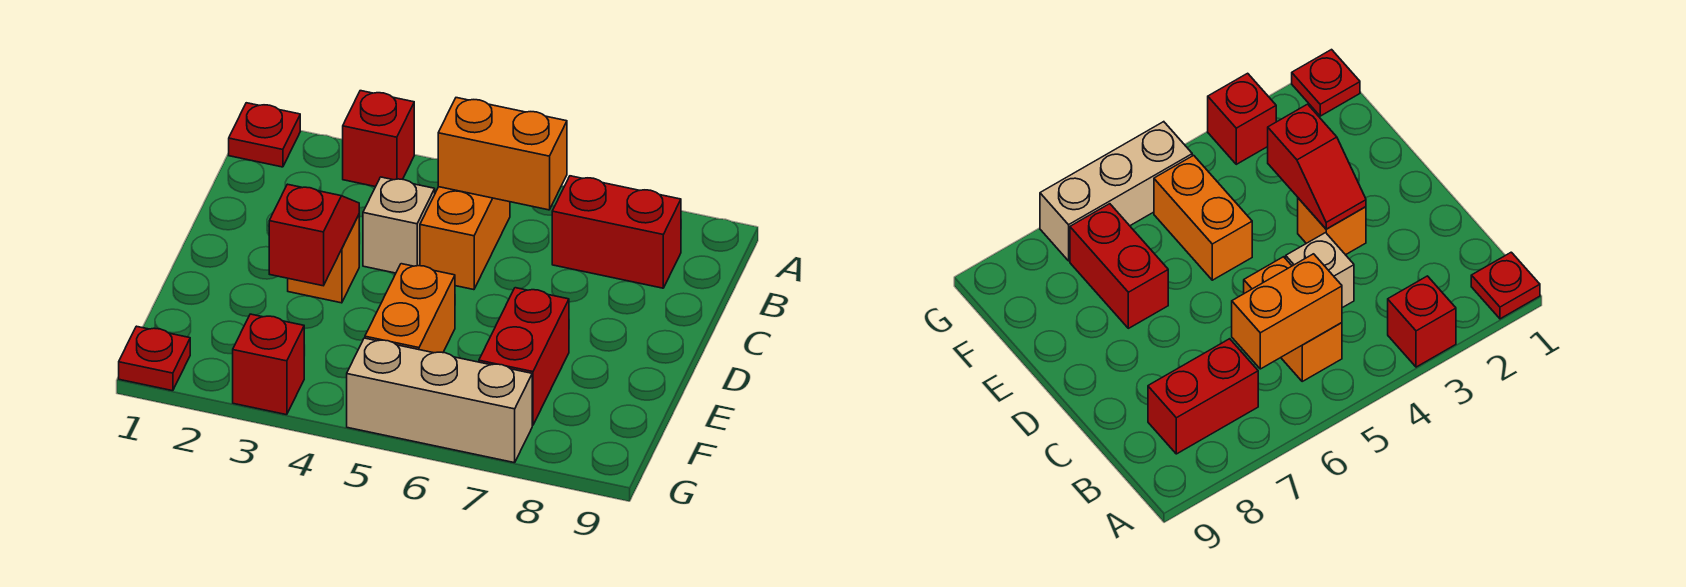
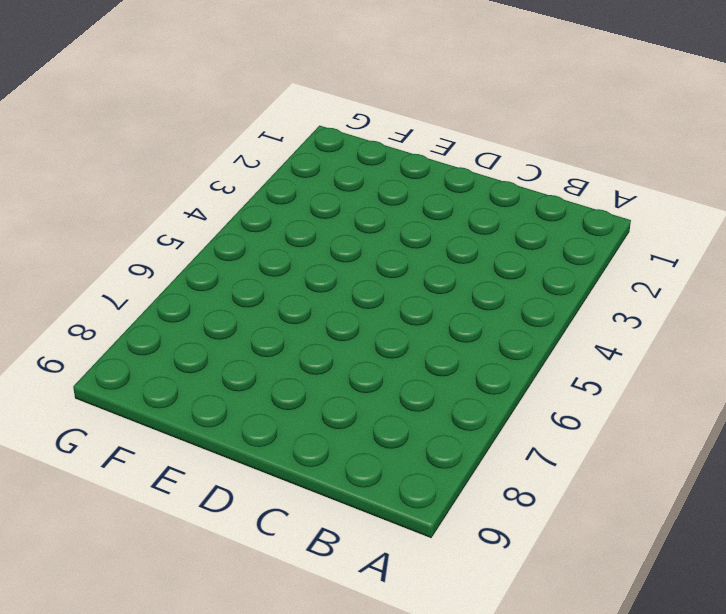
none -> red 1x1 plate [229,103,300,167]
none -> red 1x1 brick [343,91,414,187]
none -> orange 1x2 brick [420,187,510,290]

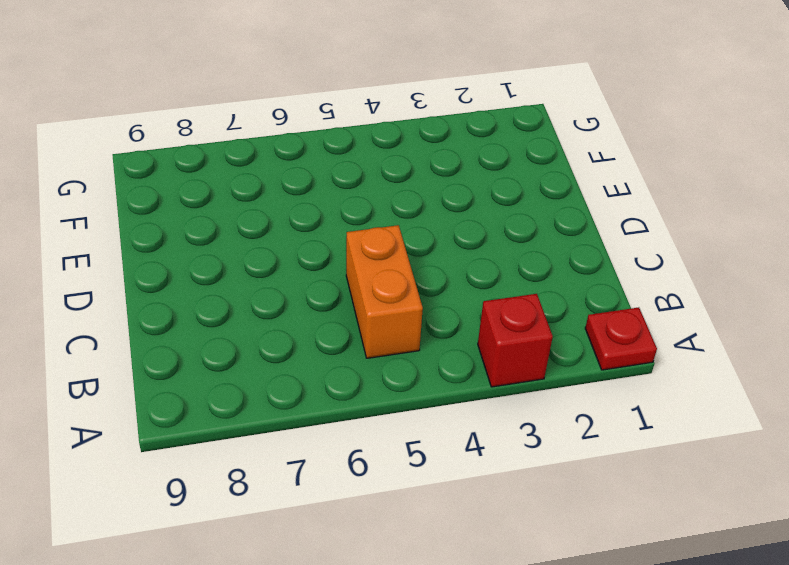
none -> red 1x2 brick [552,176,681,288]
none -> tan 1x1 brick [363,177,435,273]
none -> orange 1x1 brick [288,215,359,303]

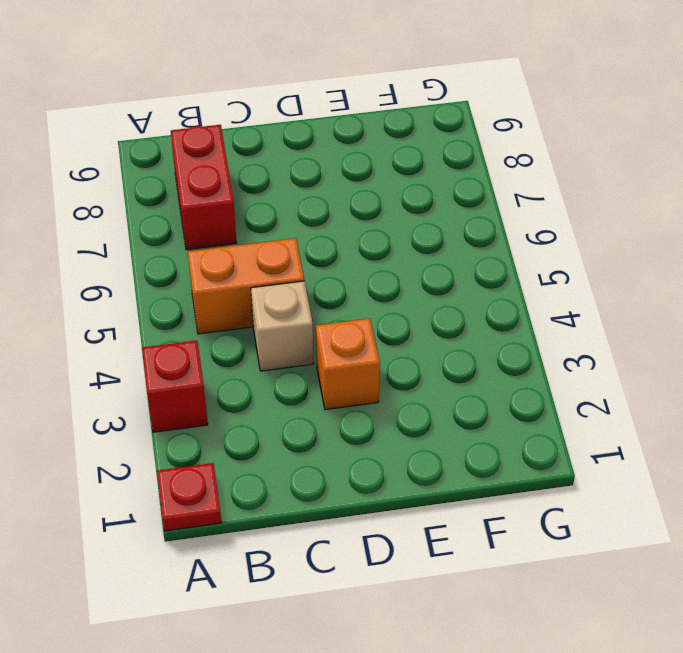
none -> orange 1x2 brick [365,264,455,353]
none -> red 1x2 brick [479,288,569,425]
none -> red 1x1 plate [119,326,190,391]

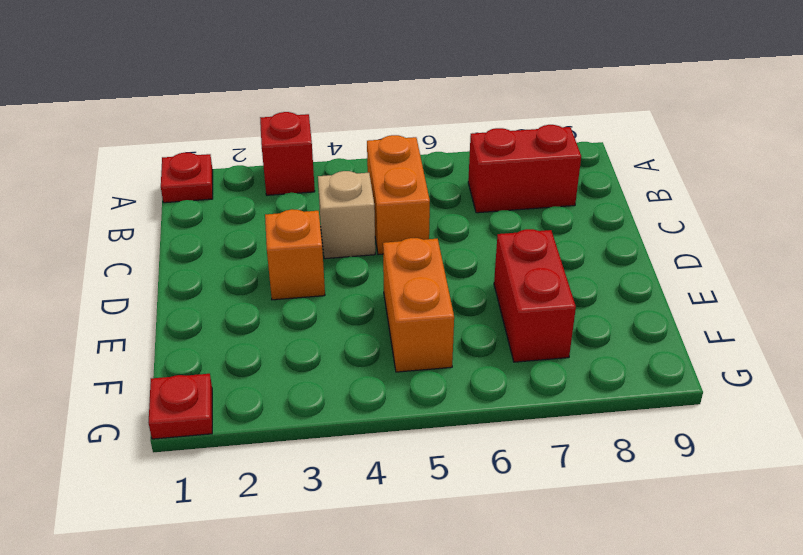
none -> red 1x1 brick [233,314,304,415]
none -> tan 1x3 brick [347,338,532,463]
none -> orange 1x2 brick [438,98,567,210]

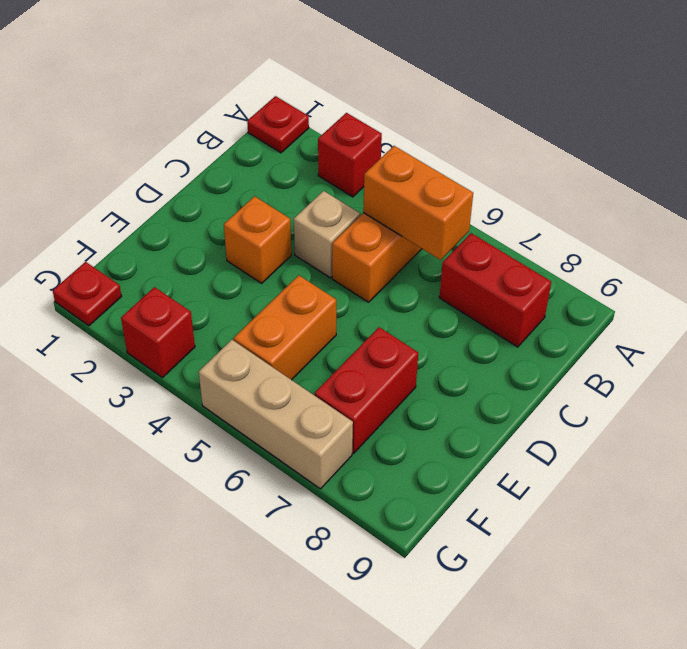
none -> red 1x2 slope [269,184,359,286]

